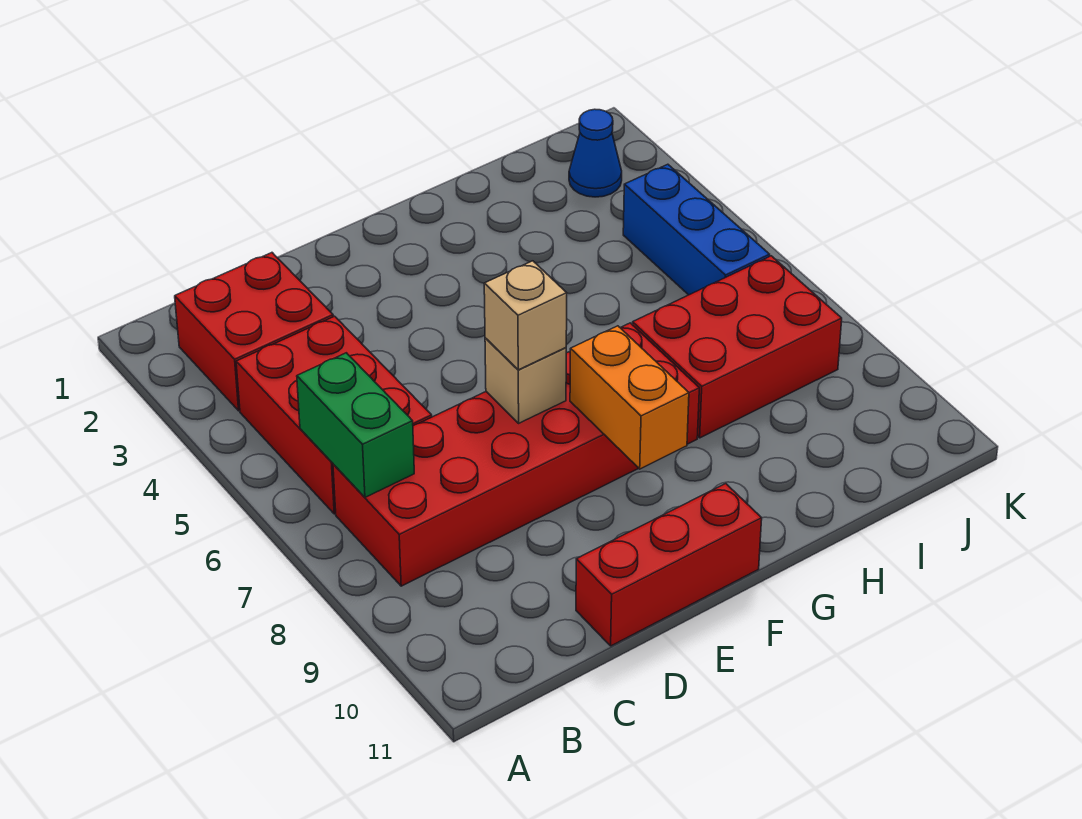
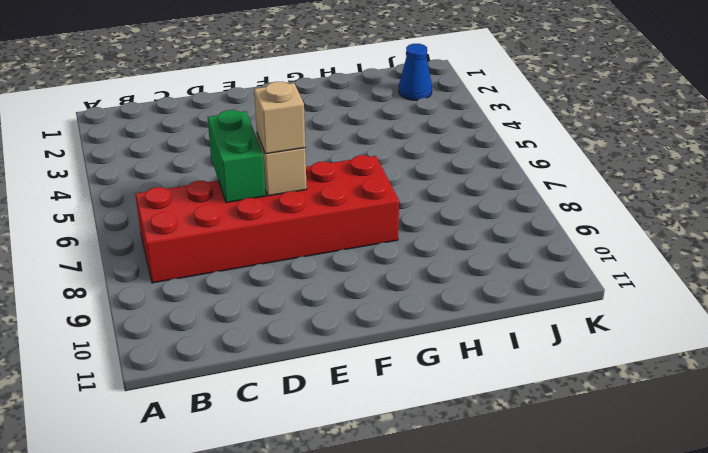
green 1x2 brick [208,110,265,203] -> green 1x2 brick moved to [297,353,414,497]
none -> red 2x2 brick [175,253,333,411]
none -> red 2x3 brick [236,316,432,514]

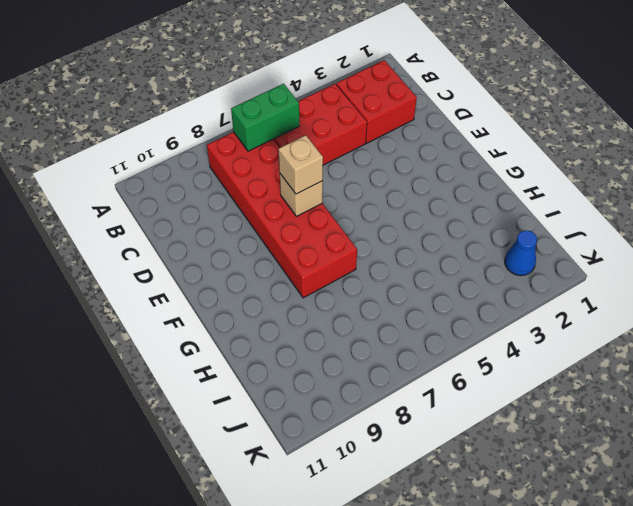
none -> red 1x3 brick [576,484,762,646]
none -> red 2x3 brick [633,256,842,438]

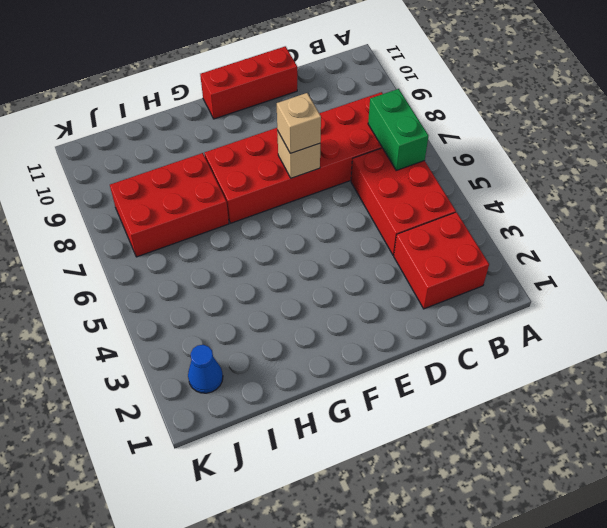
none -> blue 1x3 brick [623,164,770,295]
none -> orange 1x2 brick [570,326,689,469]

